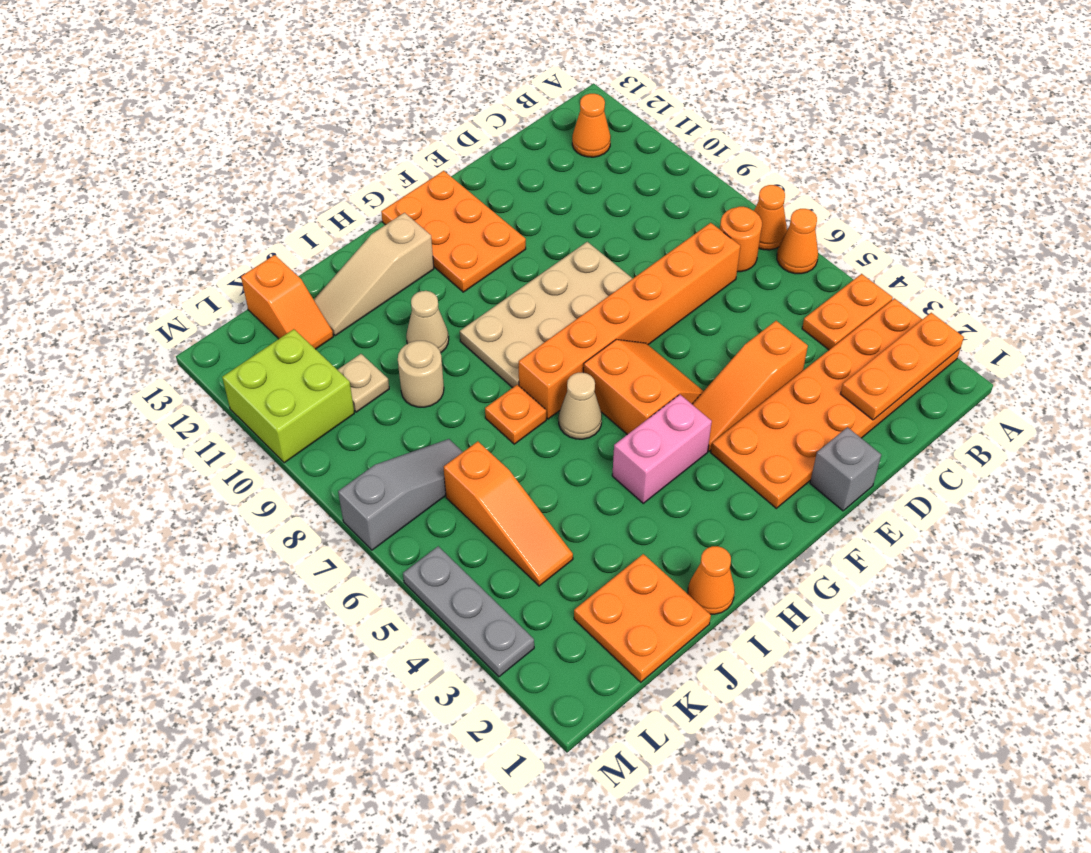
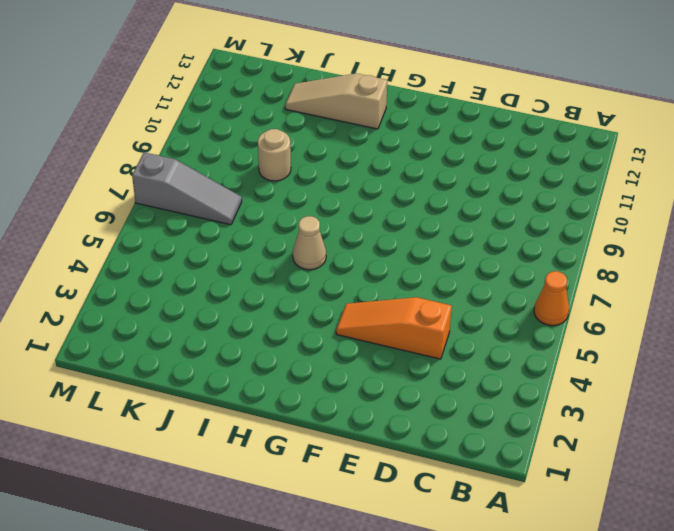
none -> orange 2x6 plate [711,299,960,508]
none -> orange 1x2 plate [802,274,893,350]
none -> orange 1x1 cone [754,185,787,250]

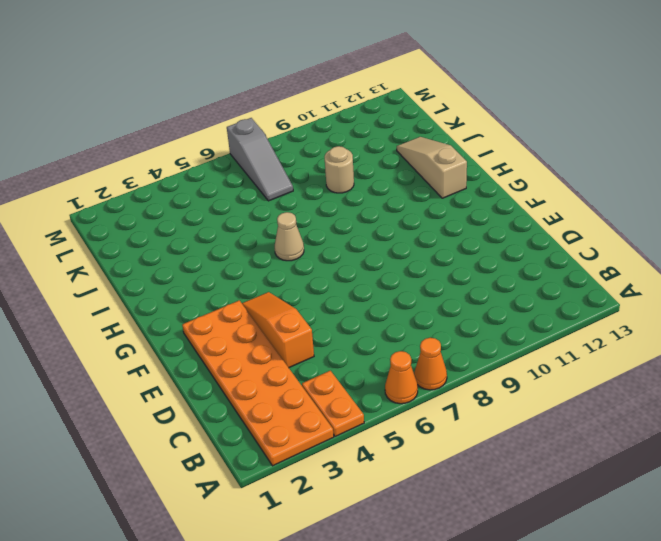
none -> orange 1x1 round brick [720,207,762,272]
none -> orange 1x1 cone [572,94,611,157]
none -> orange 1x6 brick [519,223,740,419]

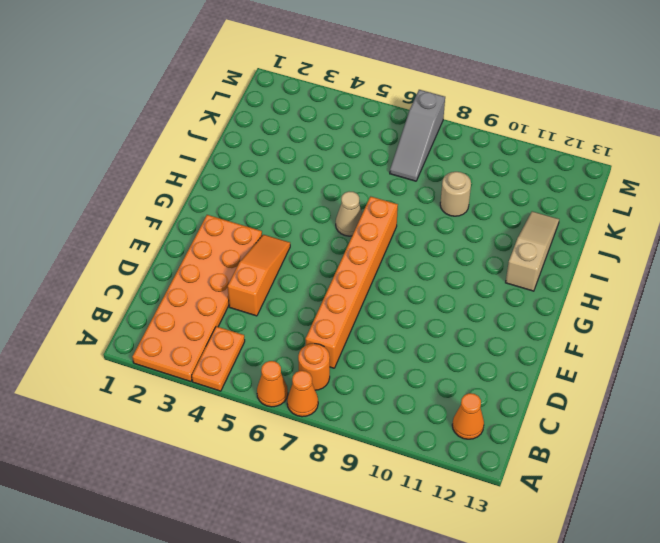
none -> grey 1x1 brick [810,427,881,511]
none -> tan 2x4 plate [460,242,633,388]
none -> orange 2x2 slope [583,340,703,435]

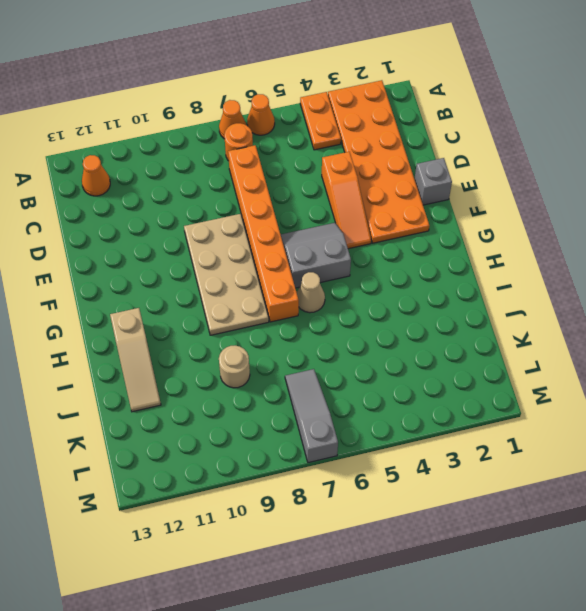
grey 2x2 slope [281,223,351,288] -> orange 2x2 slope [583,340,703,435]
none -> orange 2x3 plate [381,171,526,292]
none -> pink 1x2 brick [612,395,712,503]
none -> orange 1x1 cone [688,546,735,614]

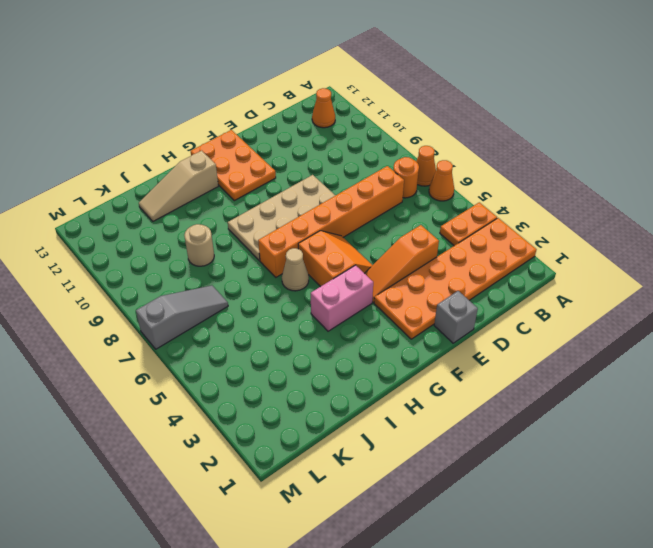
none -> orange 1x1 cone [688,546,735,614]
none -> orange 1x1 plate [485,385,546,444]
none -> tan 1x1 cone [406,291,449,353]

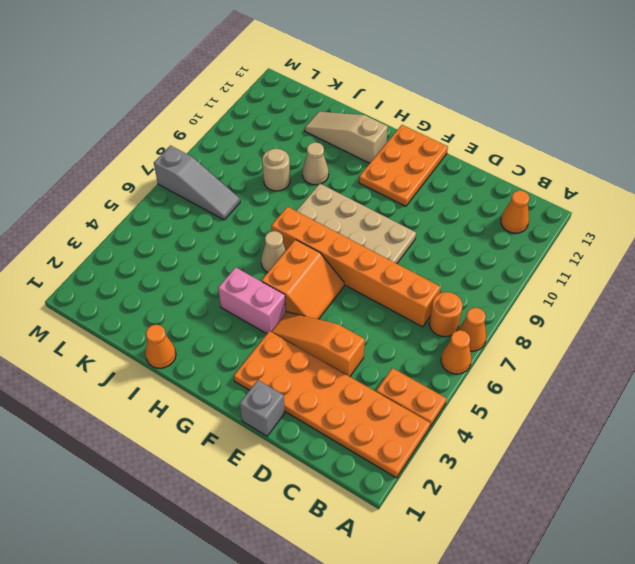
none -> orange 1x1 plate [485,385,546,444]
none -> orange 2x2 plate [574,554,711,682]
none -> orange 1x3 slope [444,441,573,586]

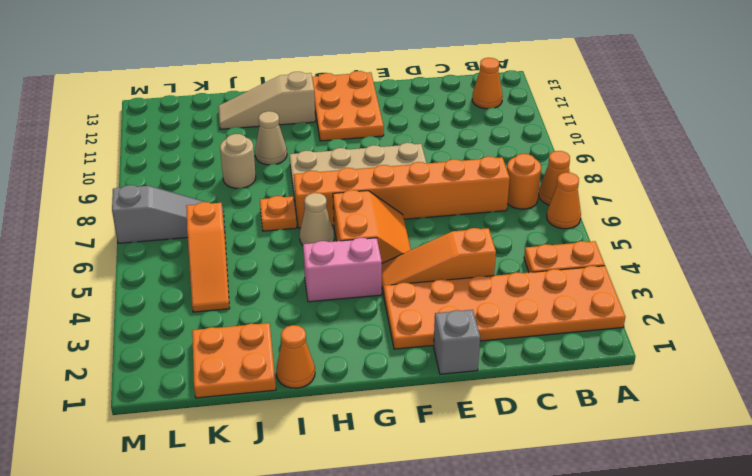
none -> tan 1x1 plate [338,354,389,412]
none -> orange 1x2 slope [241,255,333,349]
none -> lime 2x2 brick [222,329,354,463]

